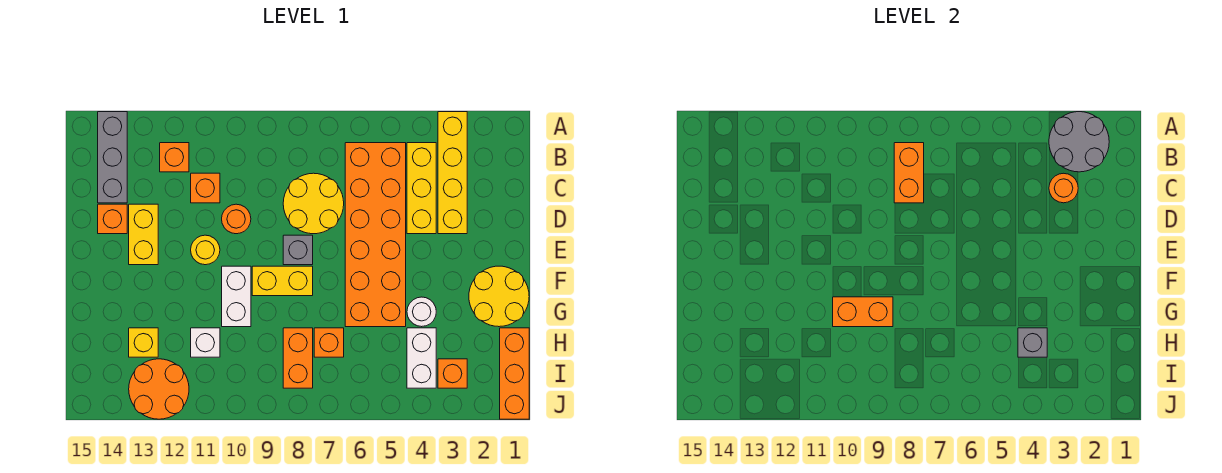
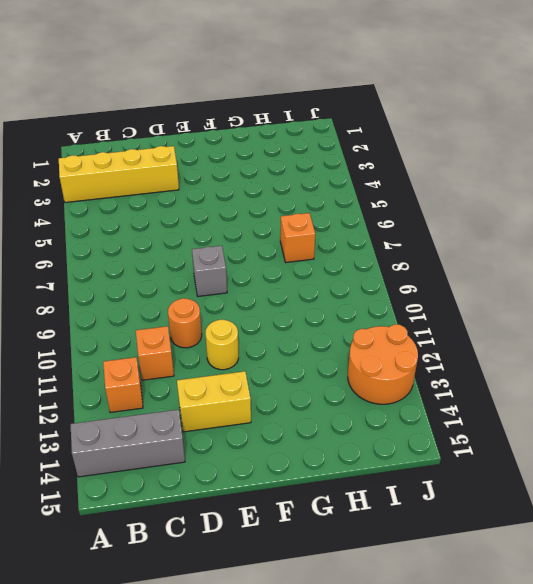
none -> yellow 1x3 brick [407,143,436,234]
none -> orange 2x6 brick [345,143,406,327]
none -> yellow 2x2 round brick [283,173,344,234]

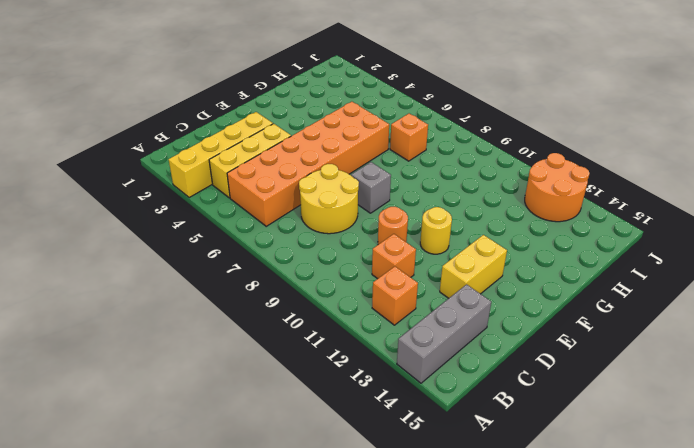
none -> orange 1x1 brick [98,204,127,234]
none -> yellow 2x2 round brick [469,266,529,327]
none -> yellow 1x2 brick [252,266,313,296]

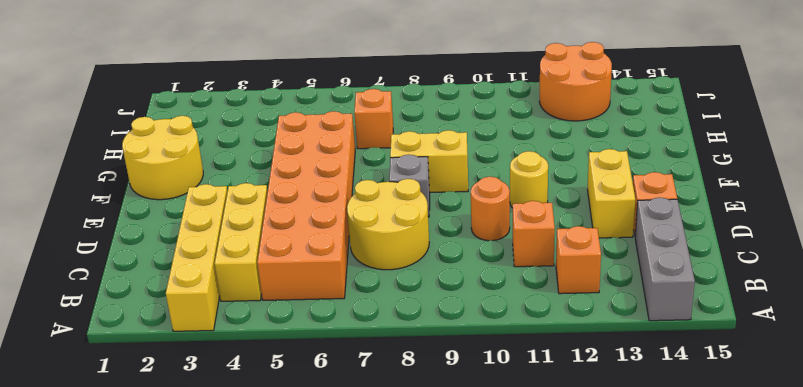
none -> white 1x2 brick [222,266,251,327]
none -> white 1x1 round brick [407,297,436,327]
none -> orange 1x3 brick [500,328,529,419]

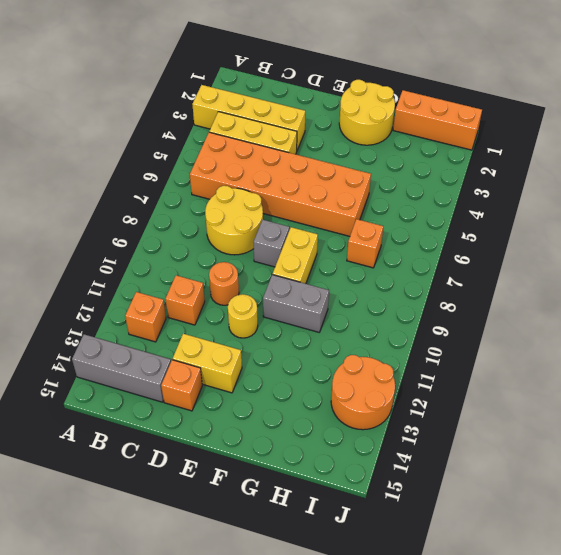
grey 1x2 brick [263,275,329,332] -> white 1x2 brick [222,266,251,327]
none -> white 1x1 round brick [407,297,436,327]
none -> white 1x2 brick [407,328,436,388]
none -> orange 1x2 brick [283,328,313,388]

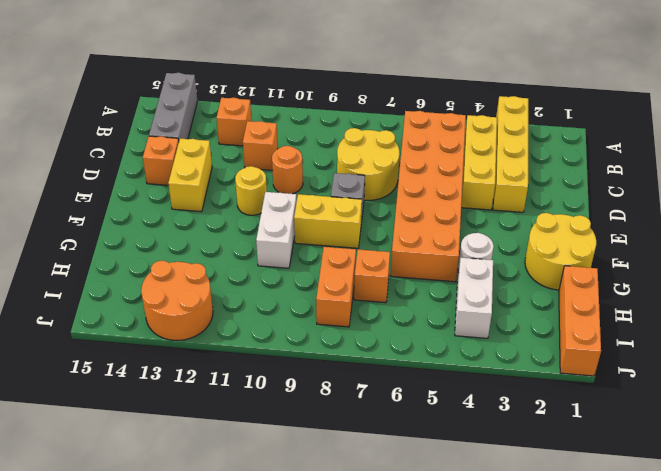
none -> white 1x1 brick [191,328,220,357]
none -> yellow 1x1 brick [129,328,158,357]
none -> orange 1x1 brick [438,359,467,388]

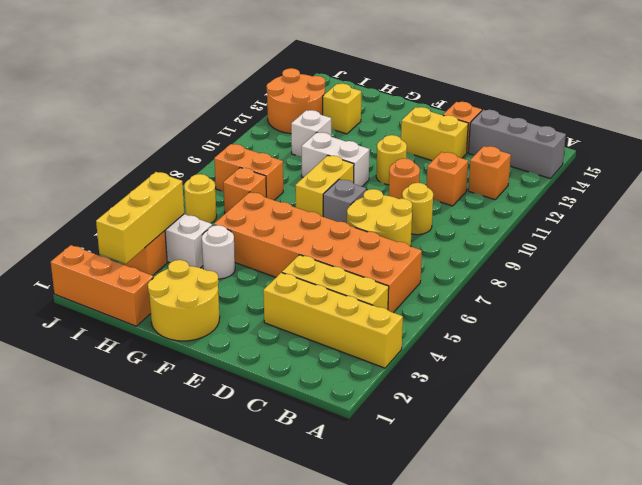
yellow 1x1 round brick [402,183,433,235] -> none
yellow 1x3 brick [96,172,184,264] -> none
yellow 1x1 round brick [184,174,217,223] -> none
none -> grey 2x2 round brick [1049,112,1109,172]
none -> orange 1x2 brick [894,143,924,203]
none -> orange 1x1 round brick [1049,173,1078,203]

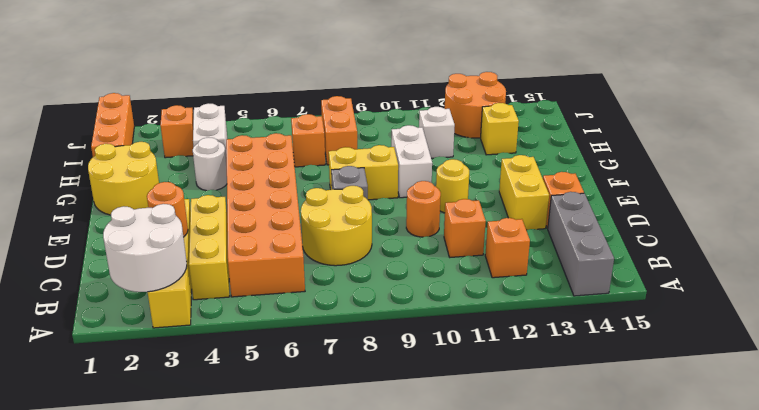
white 2x2 round brick [103,204,187,292] -> grey 2x2 round brick [1049,112,1109,172]
none -> orange 1x2 brick [894,143,924,203]
none -> orange 1x2 brick [833,297,893,327]
none -> grey 1x1 brick [1018,328,1047,357]

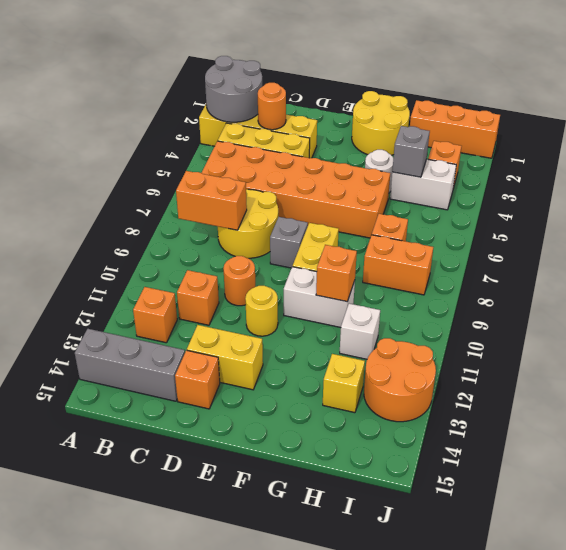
orange 1x1 brick [316,245,357,302] -> orange 1x2 brick [833,297,893,327]

